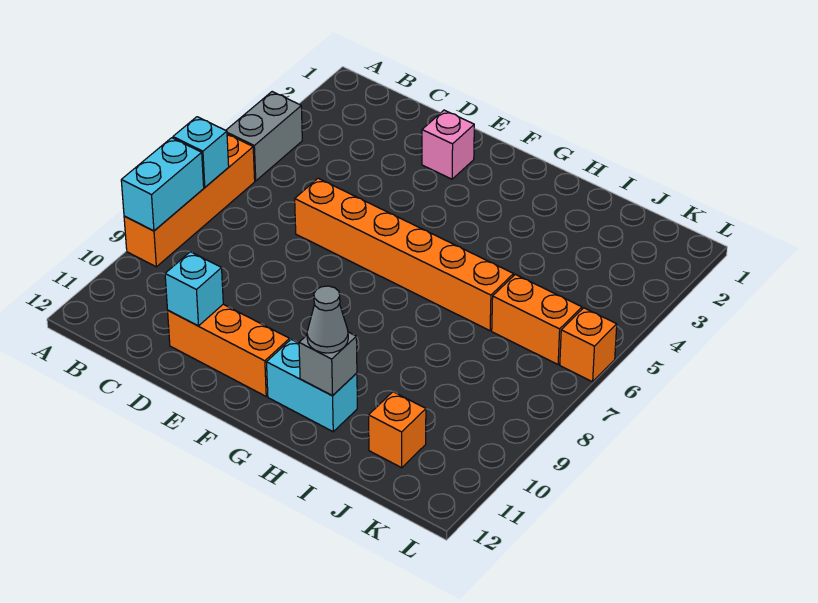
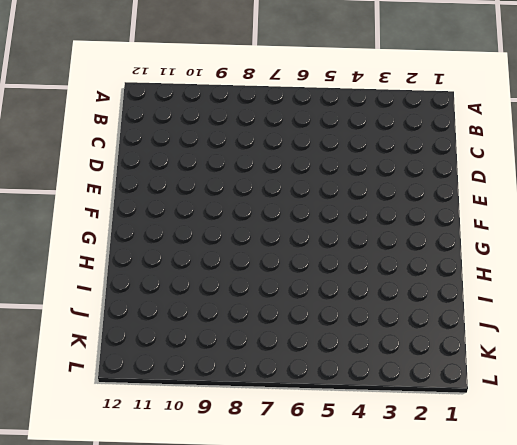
none -> grey 1x2 brick [226,92,302,181]
none -> orange 1x4 brick [124,134,255,267]
none -> orange 1x6 brick [295,178,514,331]

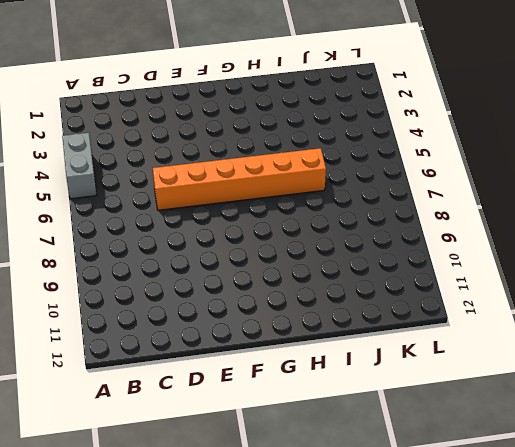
none -> orange 1x4 brick [124,134,255,267]
none -> orange 1x3 brick [168,304,290,396]
none -> pink 1x1 brick [422,110,474,179]

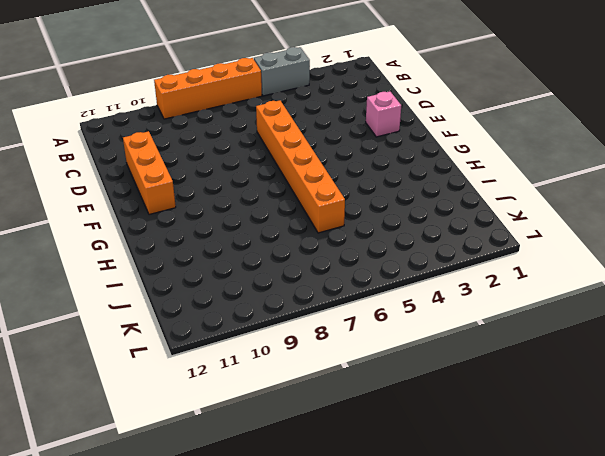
none -> cyan 1x2 brick [267,339,357,432]
none -> orange 1x2 brick [492,274,582,364]
none -> orange 1x1 brick [369,392,426,468]

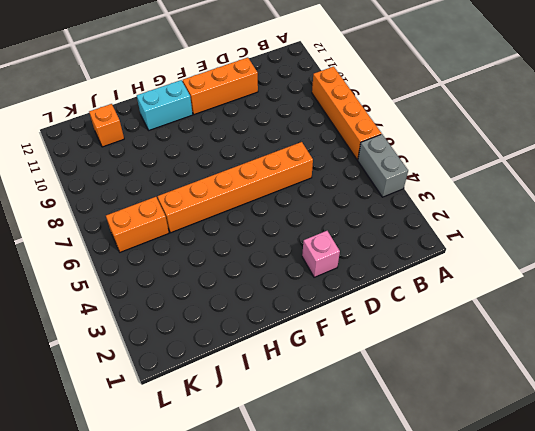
none -> orange 1x1 brick [560,308,617,382]
none -> cyan 1x1 brick [173,117,229,187]
none -> cyan 1x2 brick [121,138,204,231]

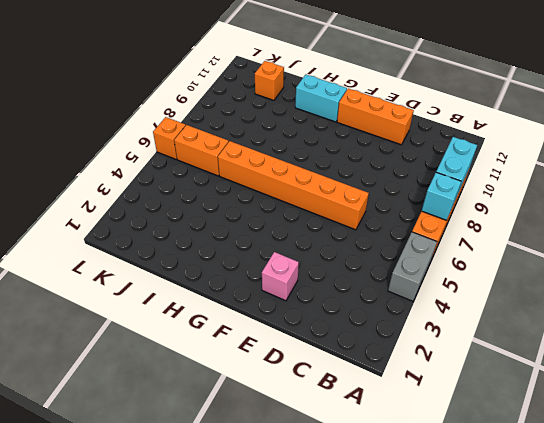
none -> cyan 1x1 brick [165,252,223,326]
none -> grey 1x1 brick [299,332,357,396]
none -> grey 1x1 cone [307,286,348,353]

